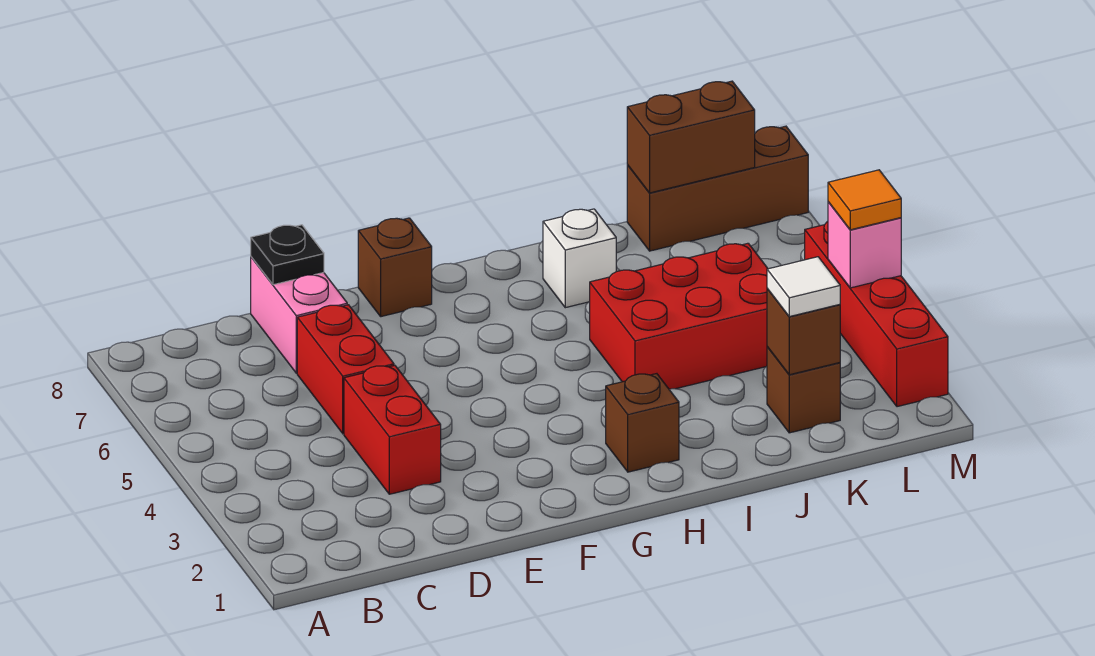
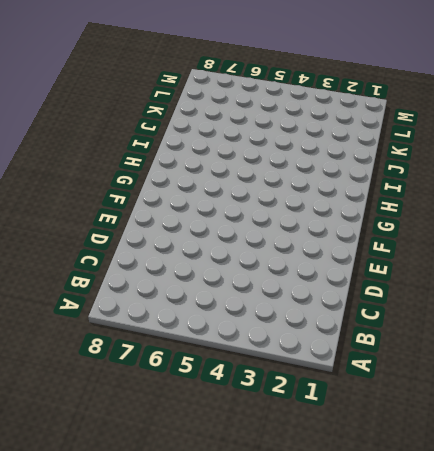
none -> red 1x2 brick [344,365,441,494]
none -> red 1x2 brick [297,305,394,434]
none -> pink 1x2 brick [251,257,347,373]

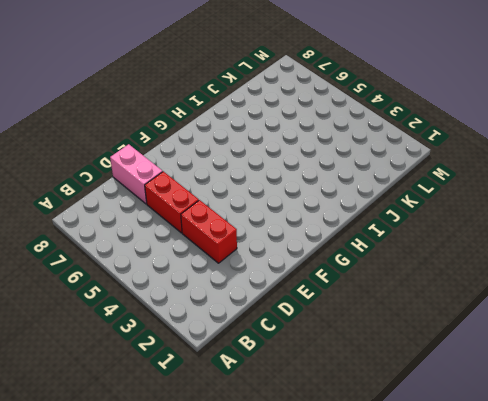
none -> brown 1x1 brick [358,218,432,317]
none -> brown 1x1 brick [606,374,679,472]
none -> red 2x3 brick [590,243,768,389]

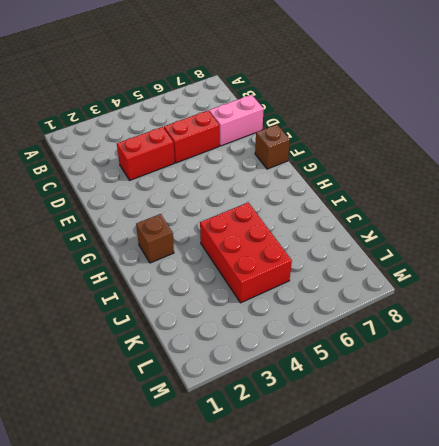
none -> white 1x1 brick [543,209,616,308]
none -> brown 1x1 brick [767,347,840,433]
none -> brown 1x3 brick [627,126,808,251]

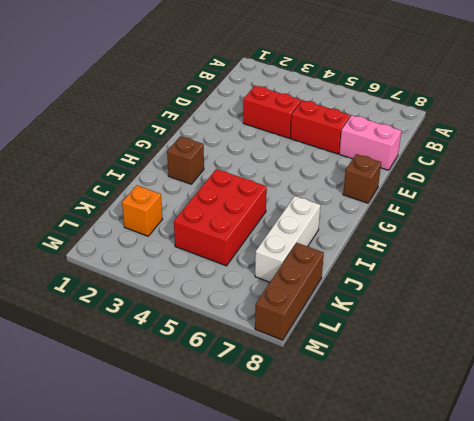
white 1x3 brick [255,196,320,282] -> white 1x1 brick [543,209,616,308]
orange 1x1 brick [122,185,162,236] -> brown 1x1 brick [767,347,840,433]
none -> red 1x4 brick [805,221,948,407]
none -> black 1x1 plate [251,225,324,285]
none -> brown 1x1 brick [767,289,840,375]

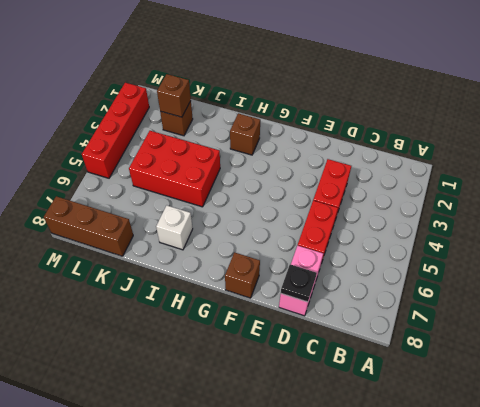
none -> brown 1x2 brick [627,81,755,193]
none -> pink 1x1 brick [828,202,901,288]
none -> white 1x1 tile [767,257,840,317]

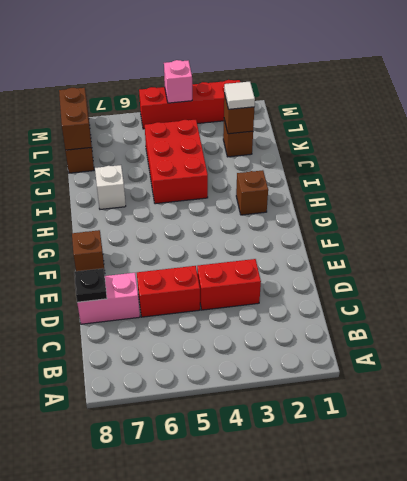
none -> orange 1x1 tile [828,170,901,230]

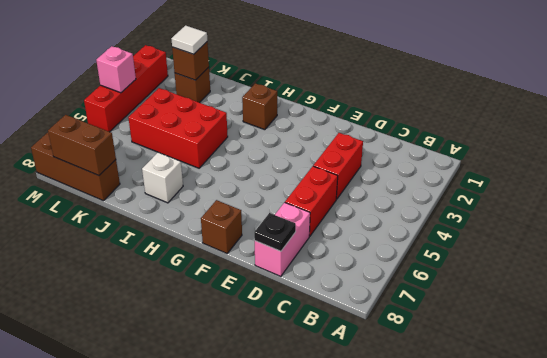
none -> orange 1x1 tile [828,170,901,230]

